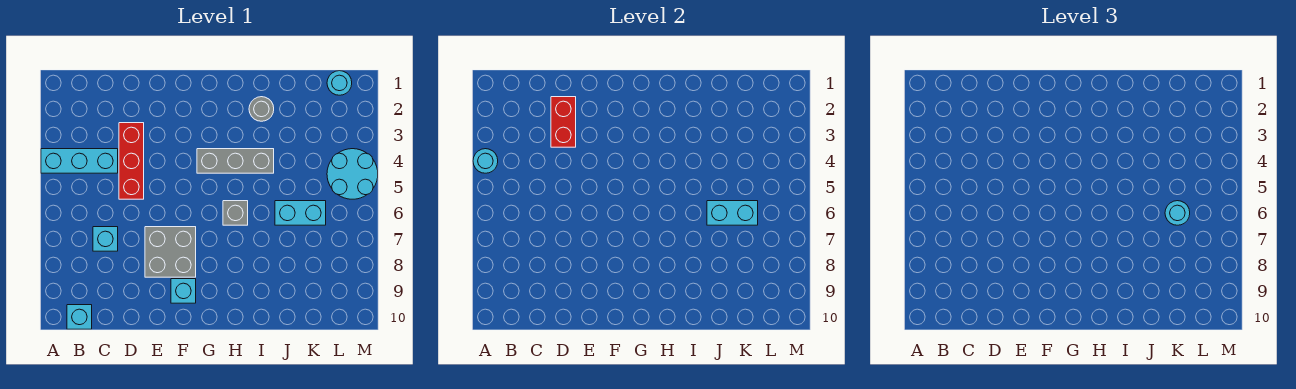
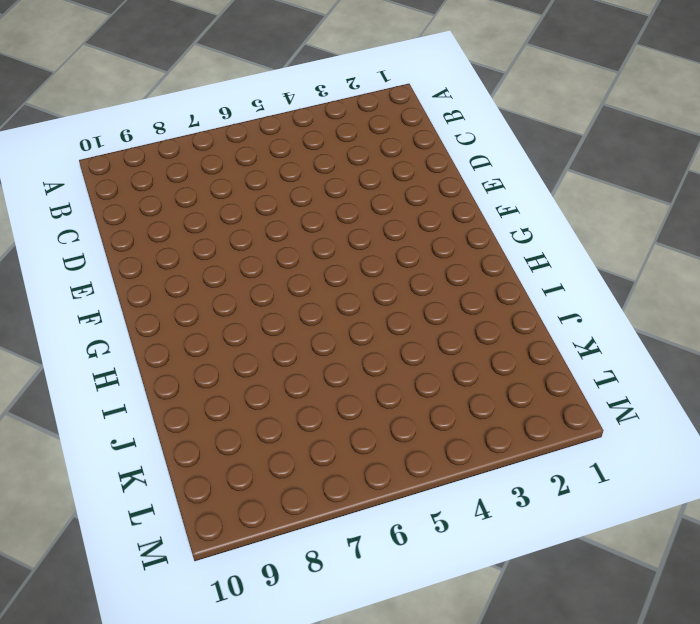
none -> cyan 1x3 brick [41,149,118,173]
none -> cyan 1x1 brick [67,305,92,329]
none -> cyan 1x1 brick [93,227,118,251]

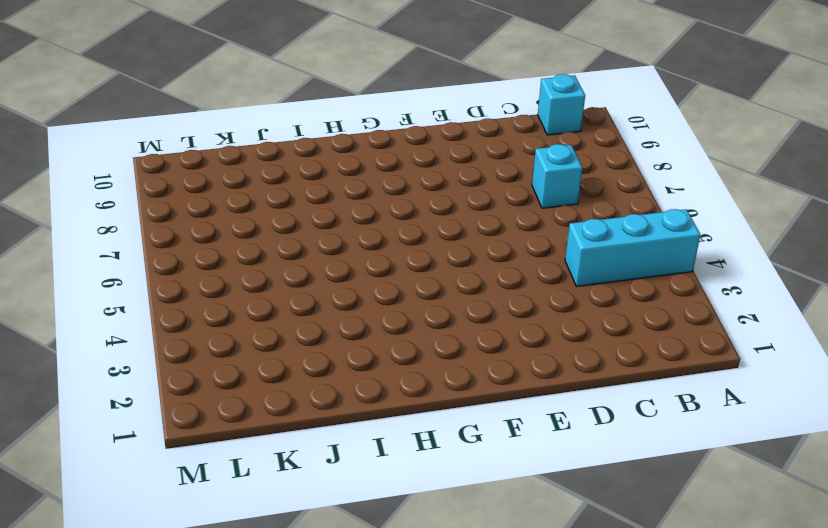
none -> red 1x3 brick [119,123,144,199]
none -> grey 2x2 brick [145,227,196,277]
none -> cyan 1x1 brick [171,279,196,303]

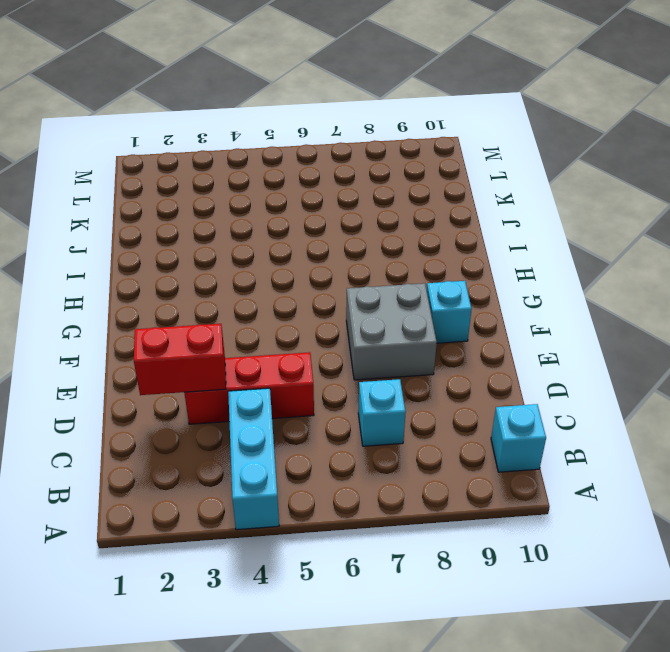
none -> grey 1x3 brick [197,149,274,173]
none -> grey 1x1 brick [223,201,248,225]
none -> grey 1x1 round brick [249,97,274,121]

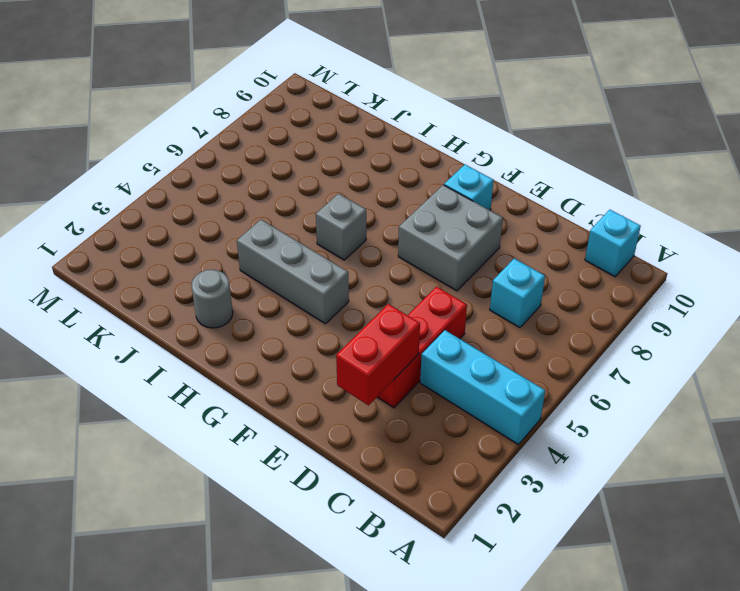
none -> cyan 1x2 brick [275,201,326,225]
none -> cyan 1x1 round brick [327,71,352,95]
none -> cyan 2x2 round brick [327,149,378,199]

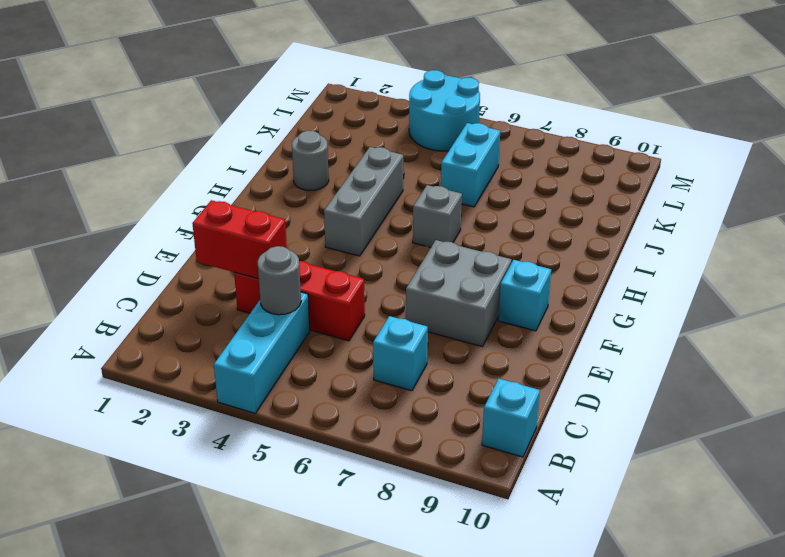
grey 1x1 round brick [258,246,301,315] -> none
none -> cyan 1x1 round brick [327,71,352,95]
none -> cyan 1x1 round brick [473,149,498,173]
none -> cyan 1x2 brick [707,201,758,225]

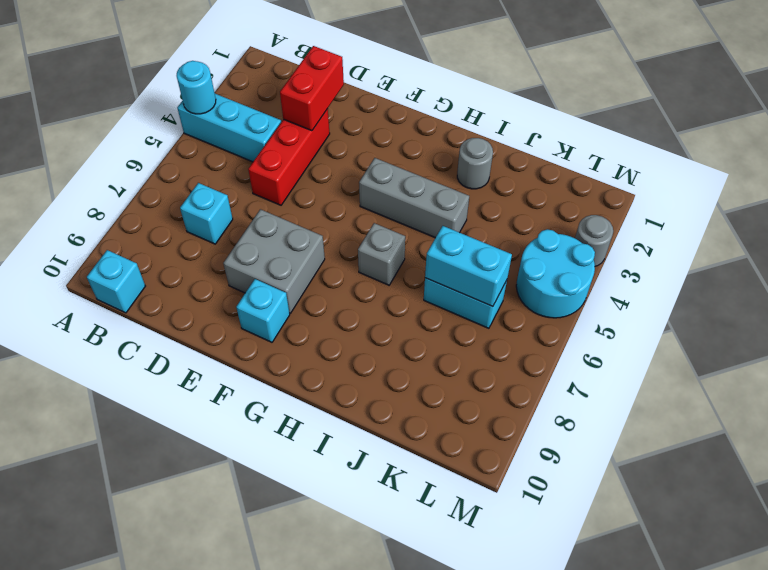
grey 1x1 round brick [575,215,613,266] -> none
none -> cyan 1x1 round brick [327,71,352,95]
none -> cyan 1x1 round brick [1165,201,1190,225]

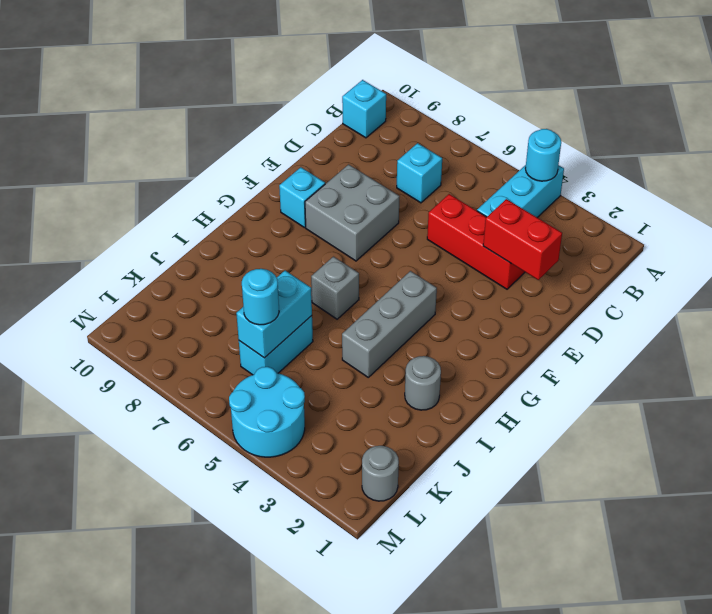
grey 1x1 round brick [362,446,399,501] -> cyan 1x1 round brick [327,71,352,95]

